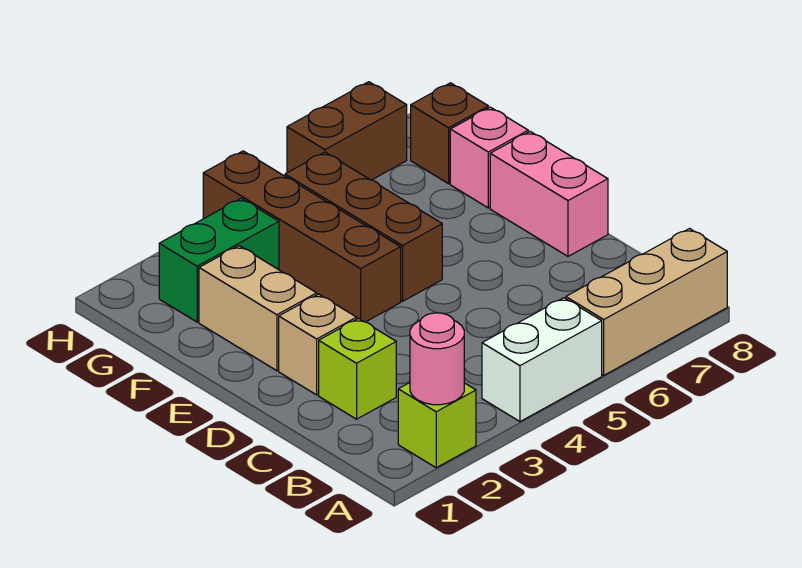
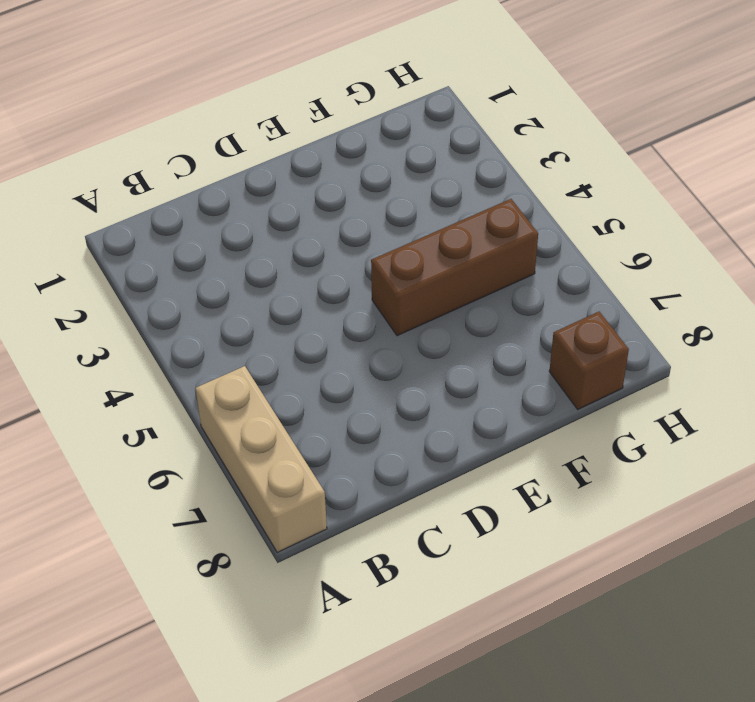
none -> lime 1x1 brick [398,383,476,468]
none -> white 1x2 brick [482,298,602,421]
none -> lime 1x1 brick [319,318,396,419]

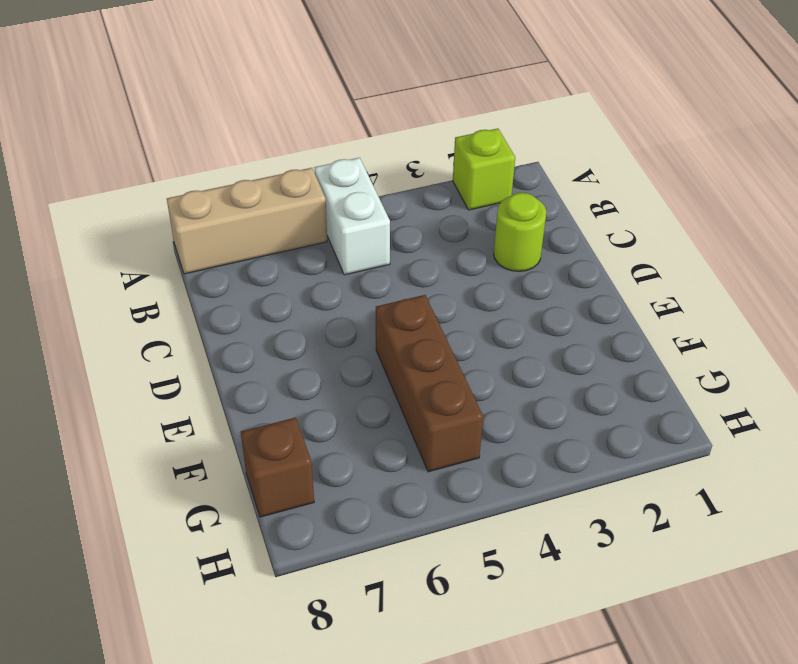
white 1x2 brick [314,158,390,275] -> white 1x2 brick turned to [482,298,602,421]
lime 1x1 round brick [494,193,546,271] -> lime 1x1 brick [319,318,396,419]
none -> tan 1x1 brick [279,294,357,395]
none -> pink 1x2 brick [490,132,608,256]
none -> tan 1x2 brick [199,246,317,371]

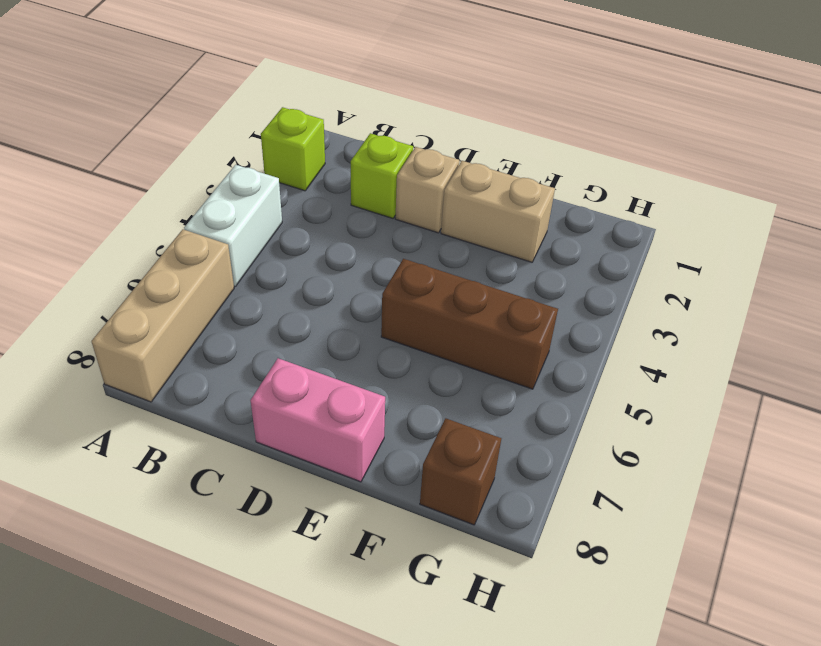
none -> brown 1x4 brick [203,151,401,322]
none -> pink 1x1 brick [450,107,528,208]
none -> green 1x2 brick [159,198,279,322]

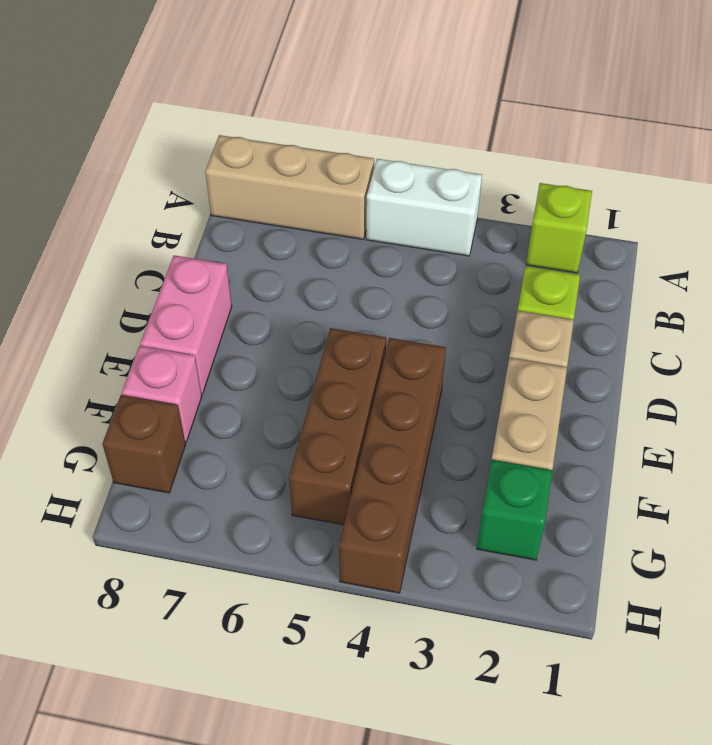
green 1x1 brick [477,460,553,560] -> green 1x2 brick [159,198,279,322]
none -> brown 1x2 brick [287,82,407,180]
none -> pink 1x1 round brick [410,313,464,405]

